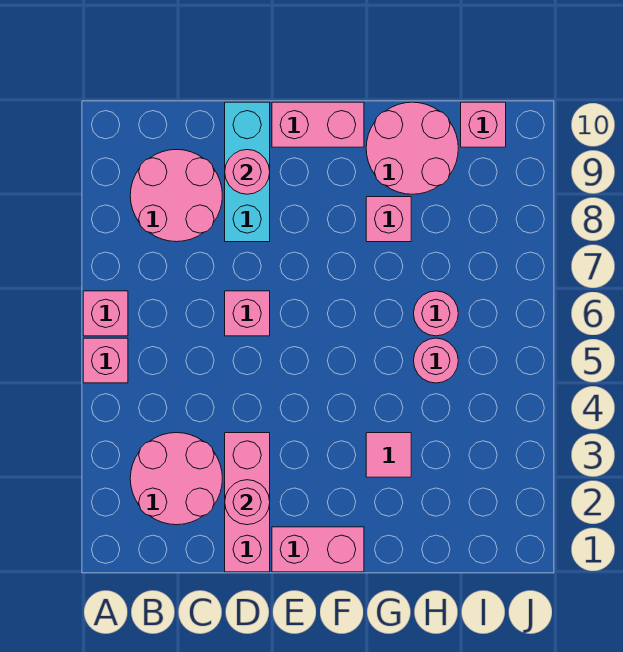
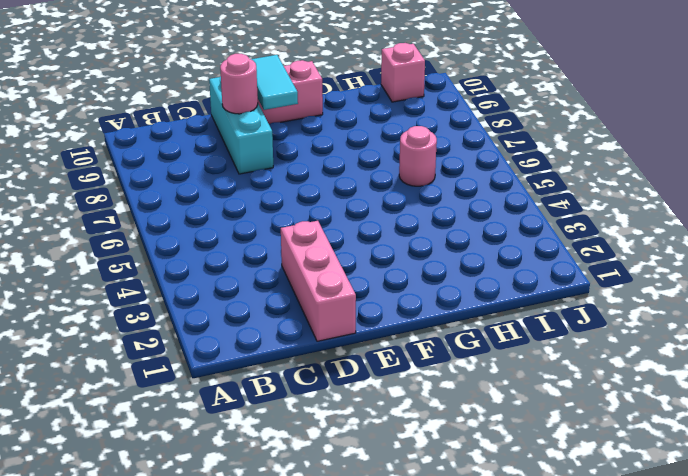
cyan 1x2 tile [251,55,298,110] -> none
none -> pink 1x1 brick [83,338,128,383]
none -> pink 1x1 brick [83,291,128,336]
none -> pink 2x2 round brick [130,433,222,525]

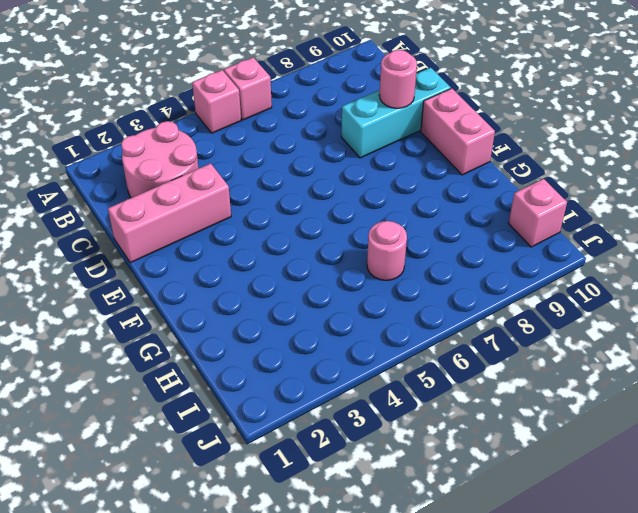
none -> pink 2x2 round brick [130,150,222,242]
none -> pink 1x1 brick [225,291,270,336]
none -> pink 1x2 brick [272,527,364,572]

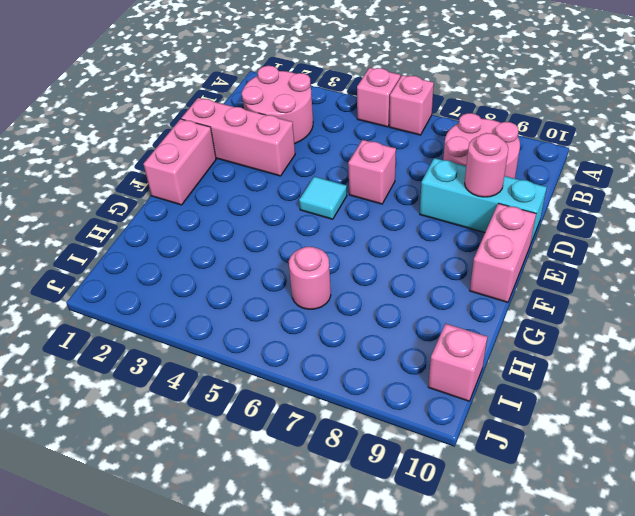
cyan 1x1 tile [299,177,347,219] -> none
none -> pink 1x1 tile [366,433,411,477]
none -> pink 1x1 brick [366,197,411,242]
none -> pink 2x2 round brick [366,102,458,194]

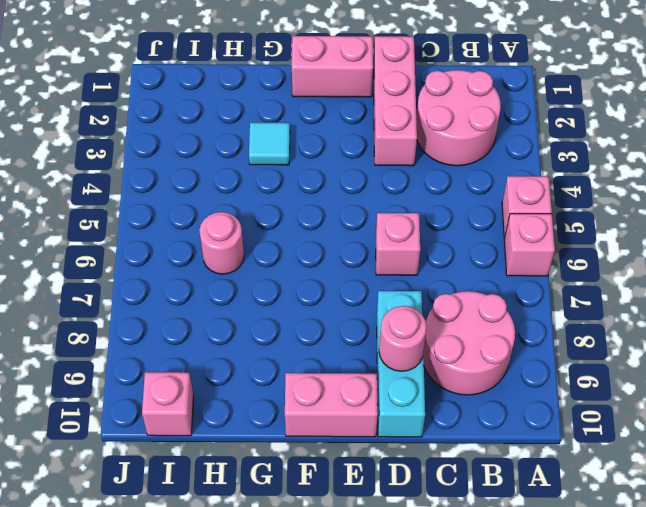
cyan 1x1 tile [249,123,290,165] -> pink 1x1 tile [366,433,411,477]
none -> pink 1x1 brick [366,197,411,242]
none -> pink 2x2 round brick [366,102,458,194]
none -> pink 1x1 round brick [414,338,458,383]

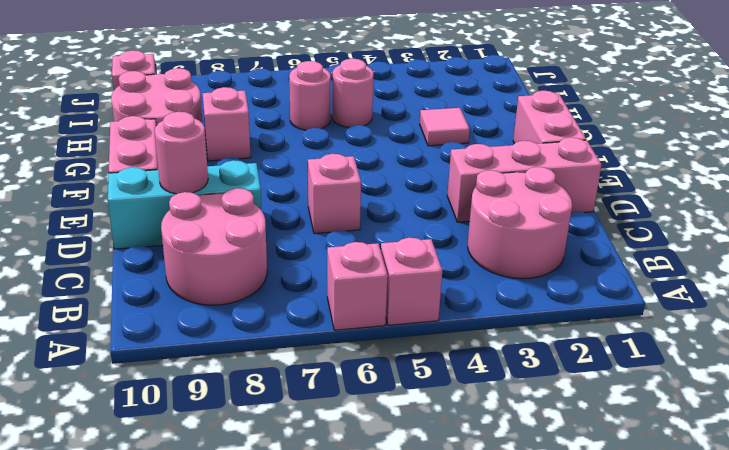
none -> pink 1x1 round brick [225,480,270,525]

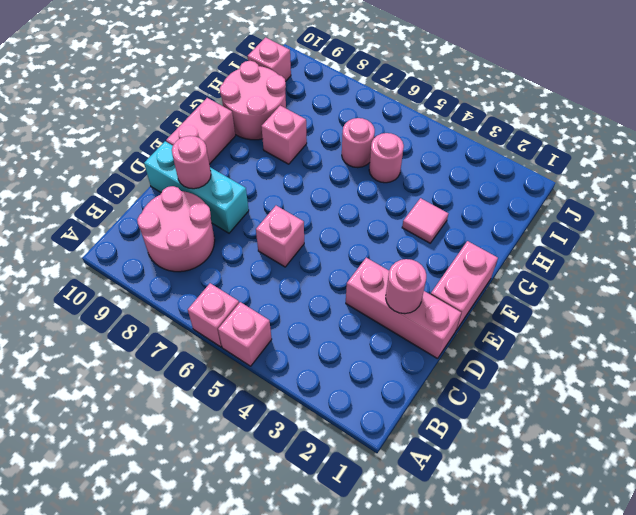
none -> pink 2x2 round brick [130,433,222,525]

